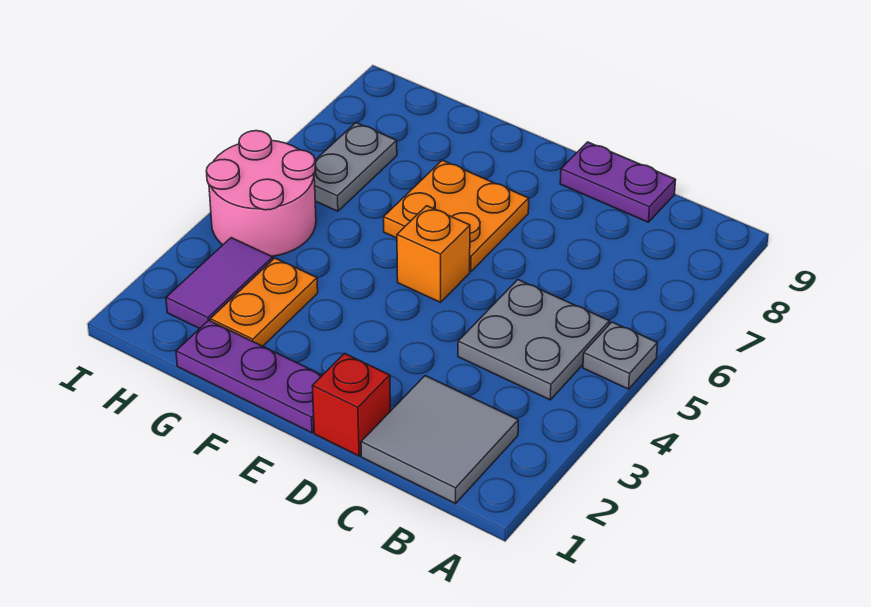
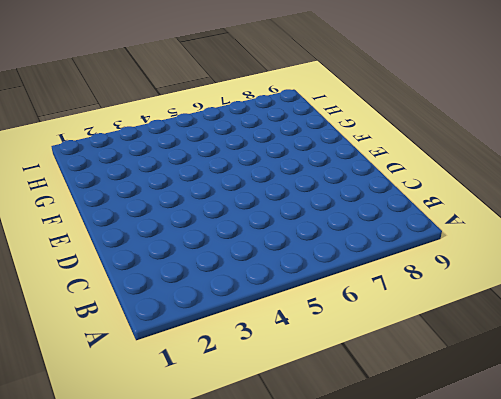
none -> grey 1x1 plate [583,322,657,389]
none -> grey 2x2 tile [361,376,518,504]
none -> grey 2x2 plate [458,280,609,400]

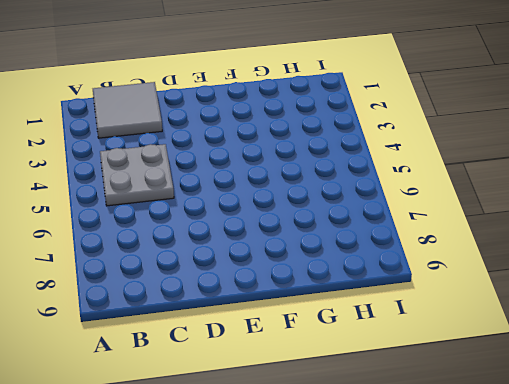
none -> grey 1x1 plate [583,322,657,389]
none -> purple 1x2 plate [560,142,676,222]
none -> red 1x1 brick [312,353,390,456]

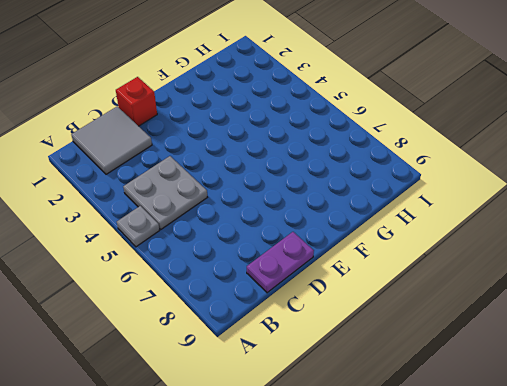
none -> purple 1x3 plate [176,320,322,433]
none -> orange 1x1 brick [397,206,470,302]
none -> orange 2x2 plate [384,160,529,272]

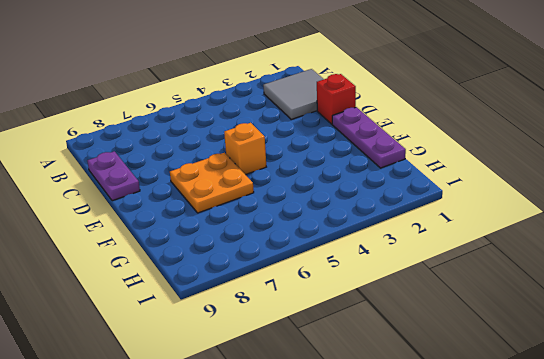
none -> grey 1x1 plate [583,322,657,389]
none -> grey 2x2 plate [458,280,609,400]
none -> orange 1x2 plate [210,258,318,346]

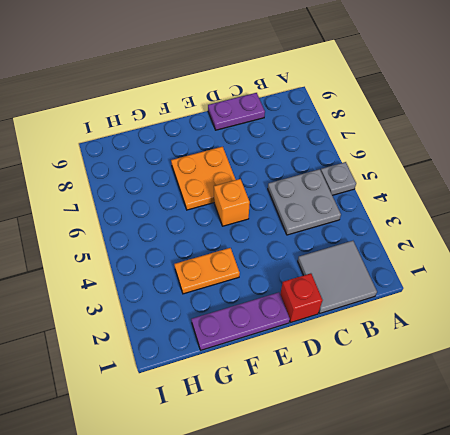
orange 1x2 plate [174,248,240,294] -> orange 1x2 plate turned to [210,258,318,346]
none -> purple 1x2 tile [166,238,273,329]
none -> pink 2x2 round brick [206,131,316,256]
none -> grey 1x2 plate [314,123,397,211]

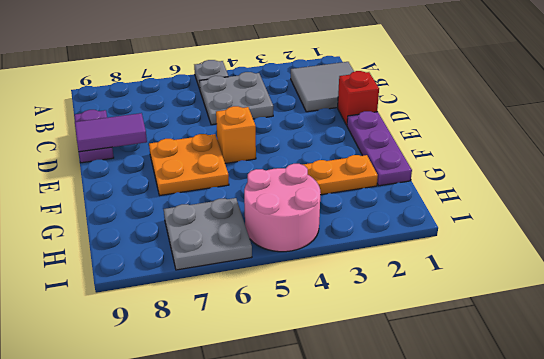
purple 1x2 tile [75,113,147,152] -> purple 1x2 tile moved to [166,238,273,329]
grey 2x2 plate [164,198,252,270] -> grey 1x2 plate [314,123,397,211]

